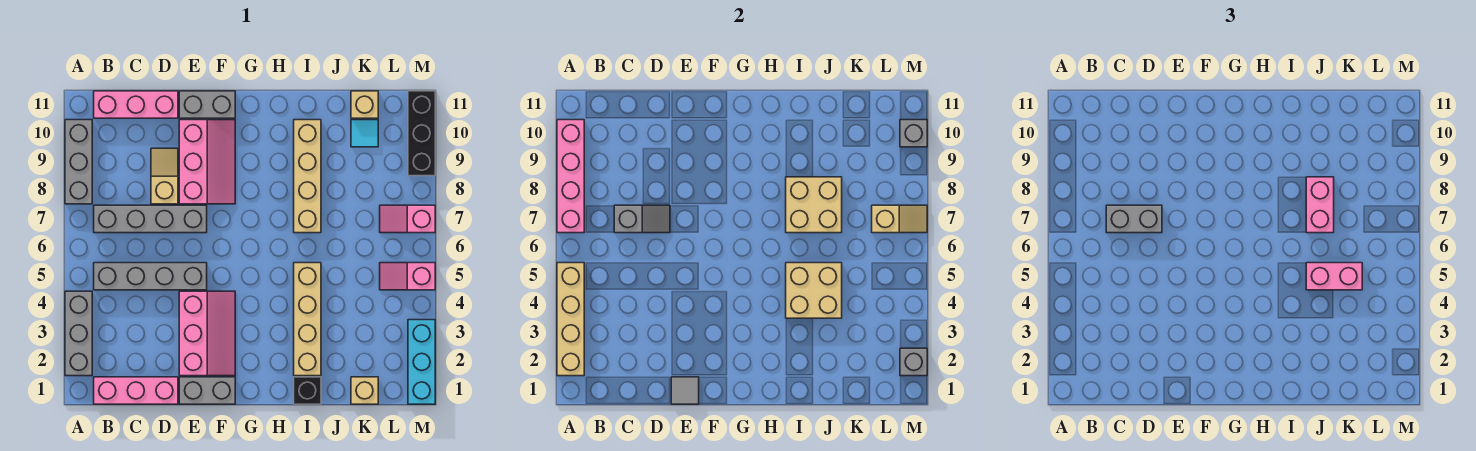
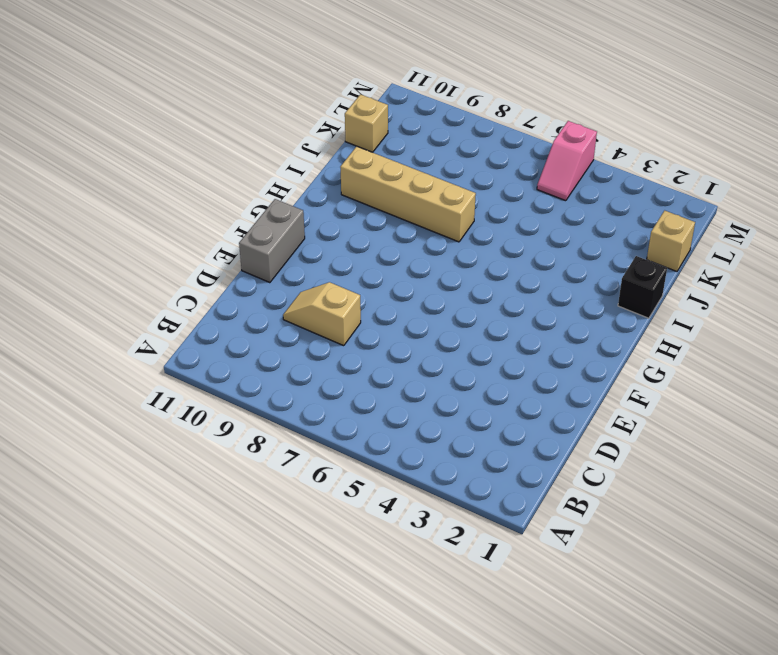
none -> grey 1x3 brick [65,291,92,376]
none -> grey 1x3 brick [65,120,92,204]
none -> pink 1x3 brick [94,377,178,404]
none -> grey 1x4 brick [94,263,207,290]

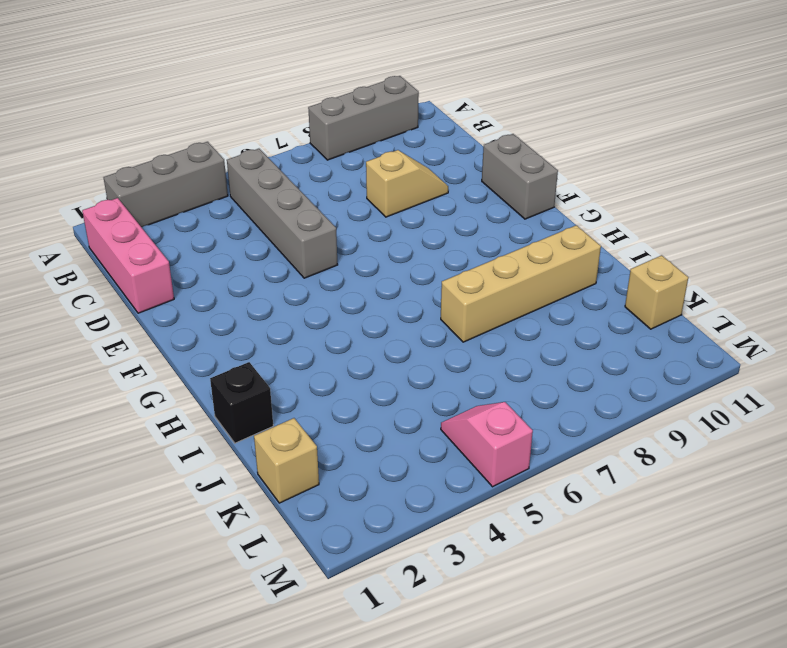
none -> grey 1x4 brick [94,205,207,233]
none -> pink 1x3 brick [94,91,178,118]
none -> grey 1x2 brick [179,377,235,404]
none -> pink 2x3 slope [179,291,235,376]

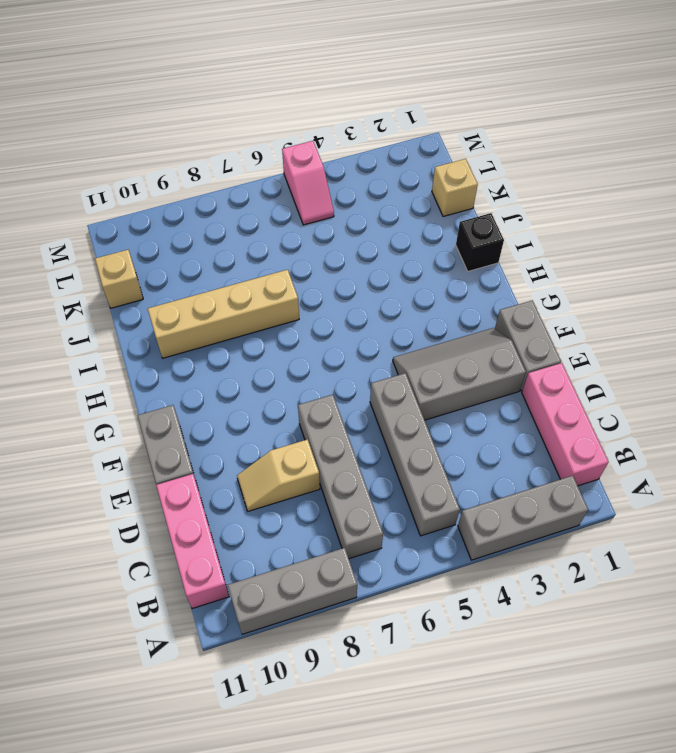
grey 2x3 slope [393,328,526,420] -> pink 2x3 slope [179,291,235,376]
none -> pink 2x3 slope [179,120,235,204]
none -> tan 1x4 brick [294,263,321,376]
none -> cyan 1x1 tile [351,120,378,147]
none -> pink 1x2 slope [380,205,435,233]

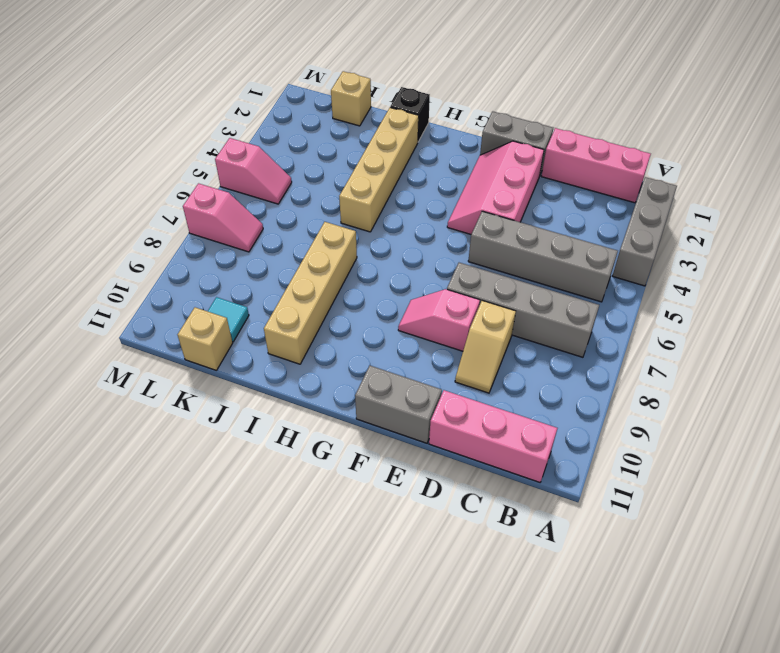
pink 1x2 slope [398,289,480,351] -> pink 2x3 slope [179,120,235,204]
none -> grey 1x3 brick [65,120,92,204]
none -> cyan 1x3 brick [408,320,435,404]
none -> black 1x3 brick [408,91,435,176]
none -> tan 1x4 brick [557,263,584,376]

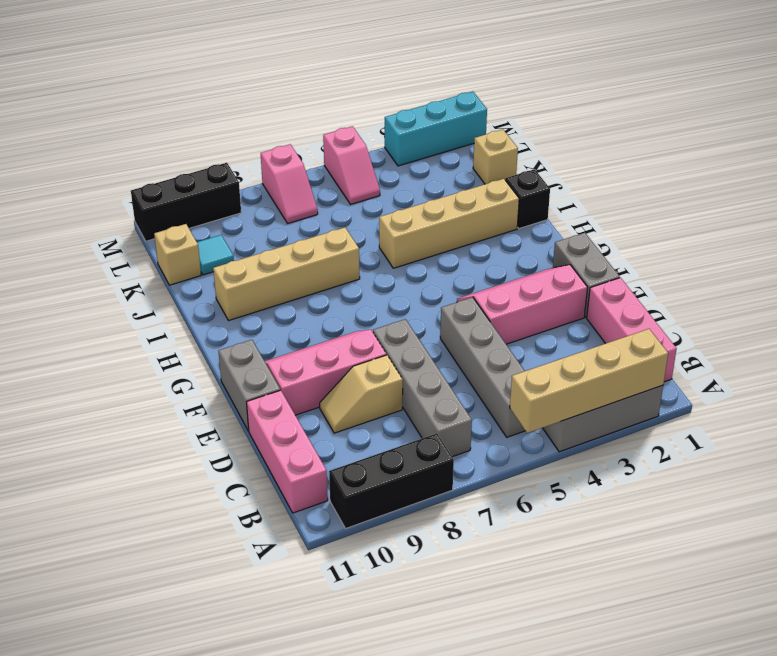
black 1x3 brick [329,433,454,529] -> grey 1x3 brick [65,120,92,204]
none -> pink 1x4 brick [557,120,584,233]
none -> grey 1x2 slope [614,205,670,233]
none -> grey 1x1 tile [671,377,699,404]
none -> tan 2x2 brick [786,263,842,318]

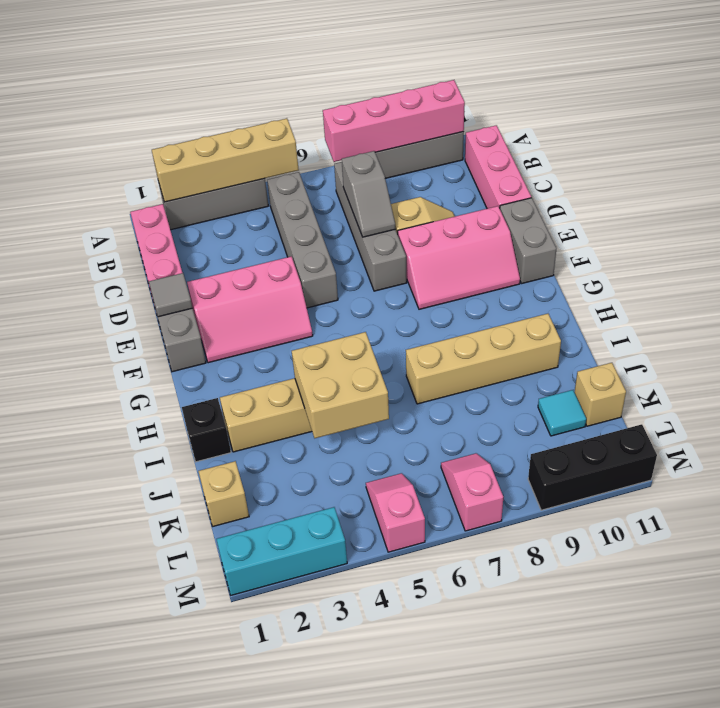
none -> tan 2x2 brick [786,177,842,233]
none -> tan 1x2 slope [872,205,927,233]
none -> grey 1x1 brick [900,348,927,376]
none -> grey 1x1 brick [900,120,927,147]

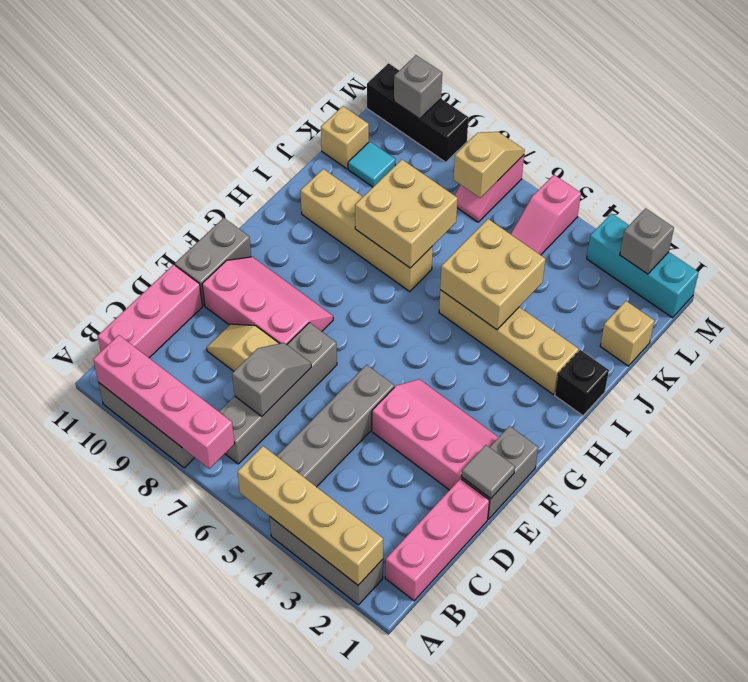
none -> grey 1x2 brick [1106,205,1162,233]
none -> pink 1x2 brick [1306,263,1362,290]
none -> pink 1x2 brick [1306,177,1334,233]

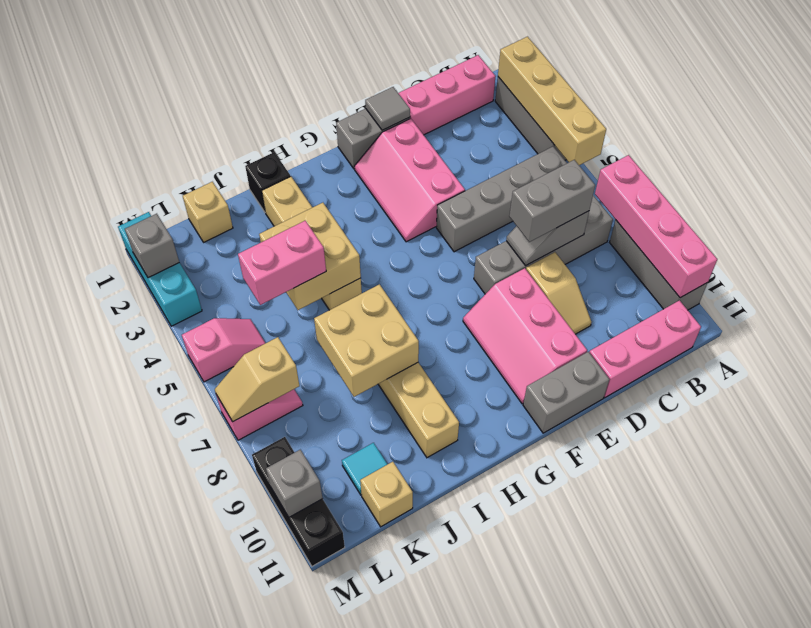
none -> pink 1x2 brick [1306,177,1334,233]

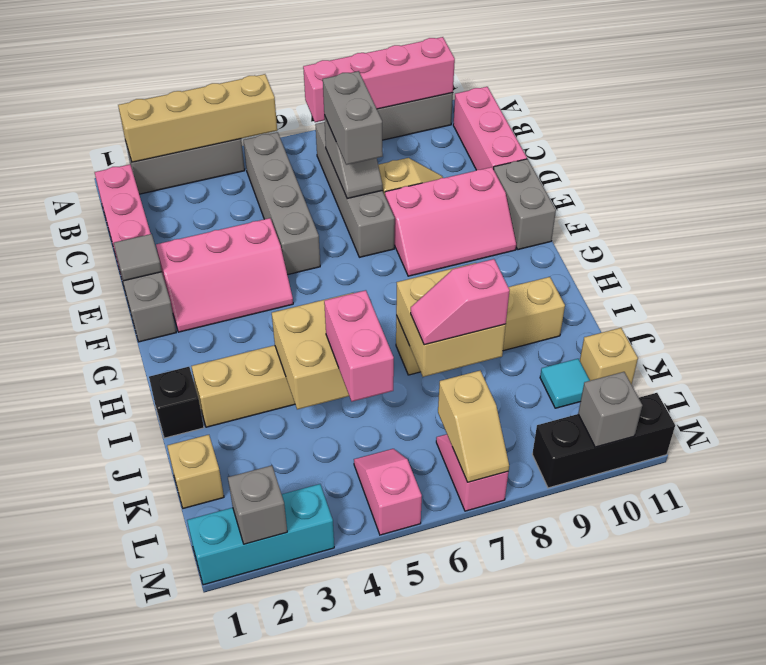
pink 1x2 slope [411,259,510,345] -> pink 1x2 brick [1306,177,1334,233]

